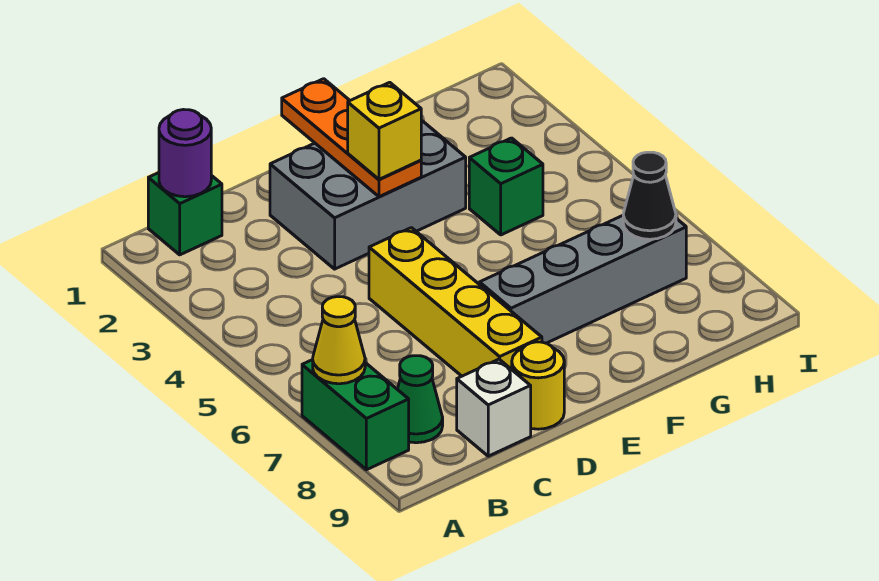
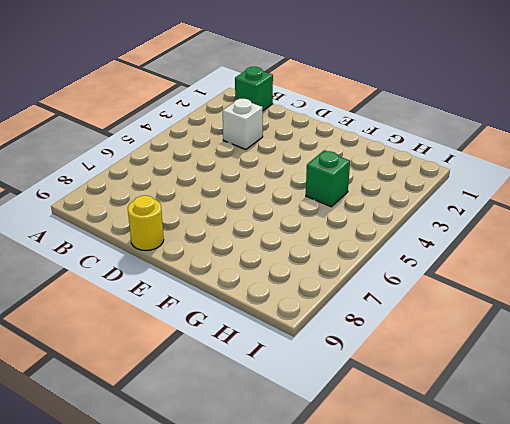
white 1x1 brick [223,99,263,150] -> white 1x1 brick moved to [457,359,531,456]
none -> green 1x2 brick [302,360,409,470]
none -> green 1x1 cone [397,356,443,443]
none -> grey 2x3 brick [270,120,466,269]

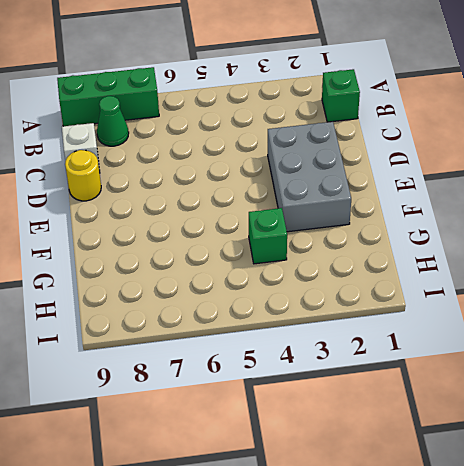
green 1x3 brick [57,67,159,126] -> green 1x2 brick [302,360,409,470]
none -> yellow 1x4 brick [369,228,542,376]
none -> grey 1x4 brick [480,216,686,343]
none -> yellow 1x1 cone [313,297,365,384]

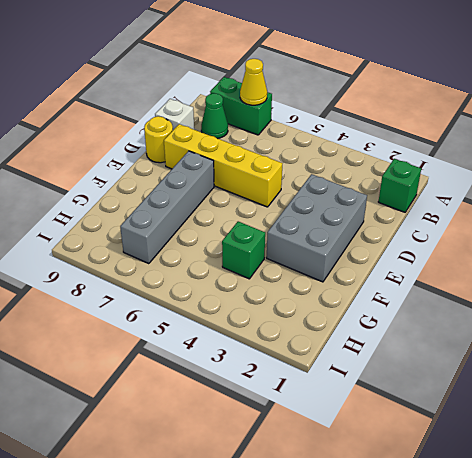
none -> purple 1x1 round brick [159,110,211,197]
none -> orange 1x3 plate [282,79,421,197]
none -> black 1x1 cone [623,152,676,239]

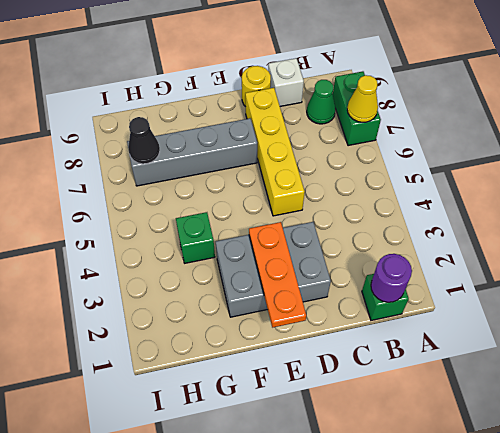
none -> yellow 1x1 brick [348,82,421,179]

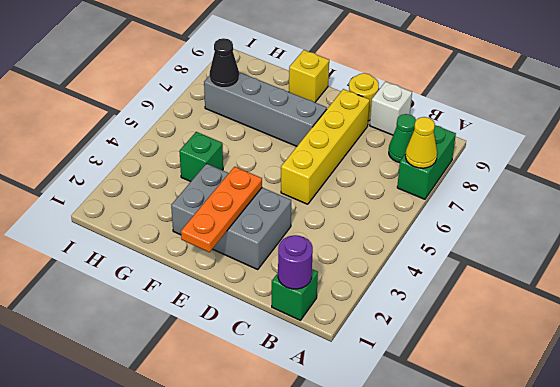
yellow 1x1 brick [289,50,329,102] -> yellow 1x1 brick moved to [348,82,421,179]

